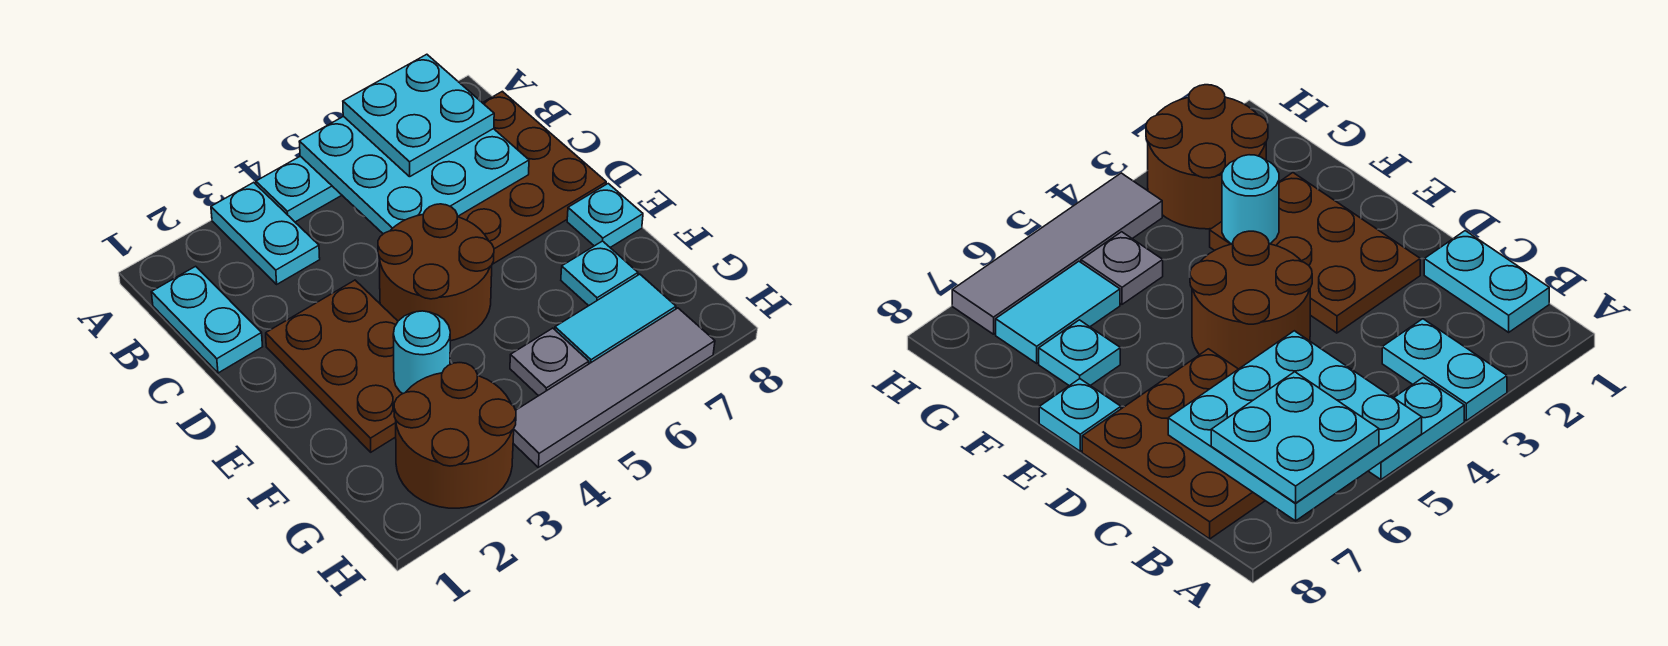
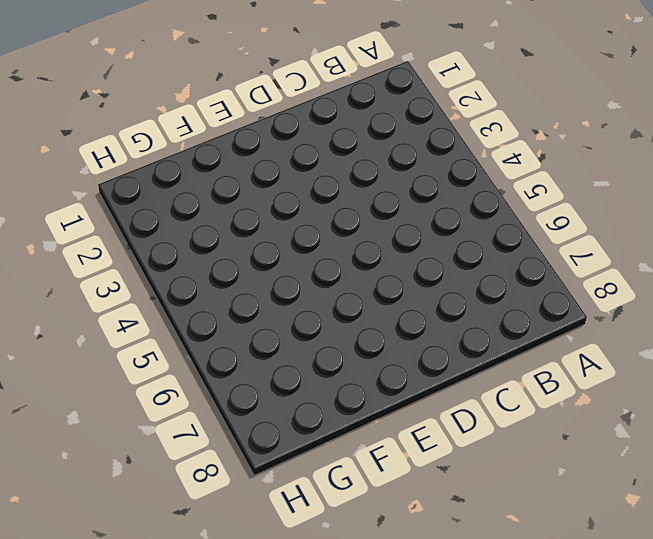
none -> cyan 1x2 plate [211,182,320,284]
none -> cyan 1x2 plate [256,156,342,222]
none -> cyan 1x2 plate [151,266,263,373]

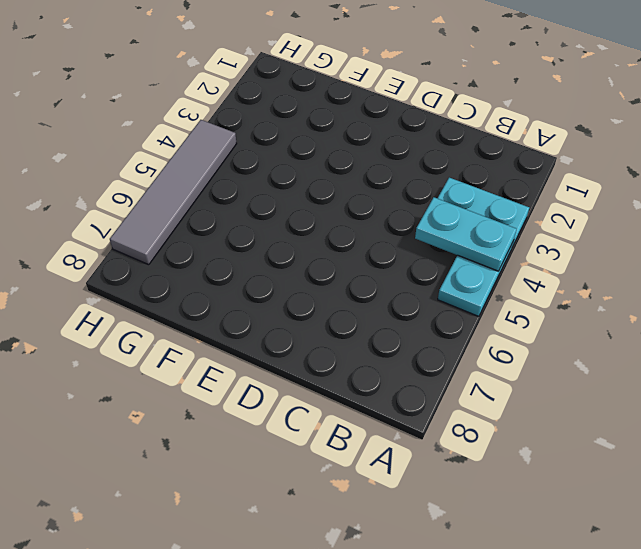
cyan 1x2 plate [415,197,517,271] -> cyan 1x2 plate moved to [151,266,263,373]
none -> brown 3x3 plate [458,91,606,264]
none -> brown 2x3 plate [266,280,402,452]
none -> brown 2x2 round brick [378,204,494,341]

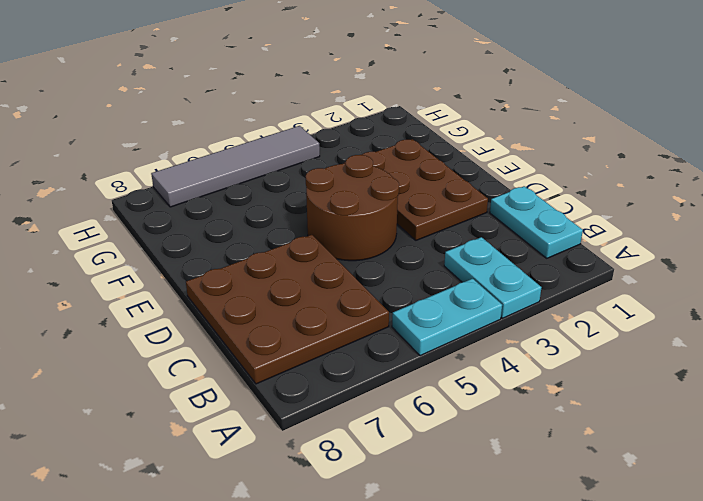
none -> cyan 1x1 plate [567,184,643,247]
none -> cyan 1x1 plate [561,241,638,306]
none -> brown 2x2 round brick [394,363,516,508]

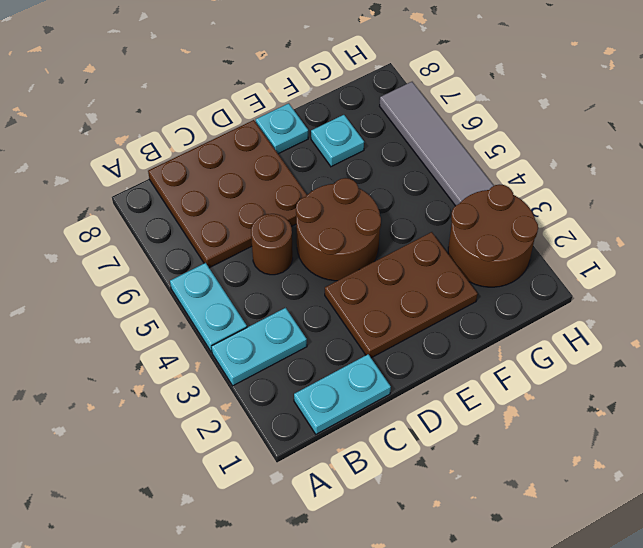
brown 1x1 round brick [251,214,293,275] -> none
none -> grey 1x1 plate [510,328,589,396]
none -> cyan 1x2 tile [555,274,676,364]
none -> cyan 3x3 plate [299,116,529,234]

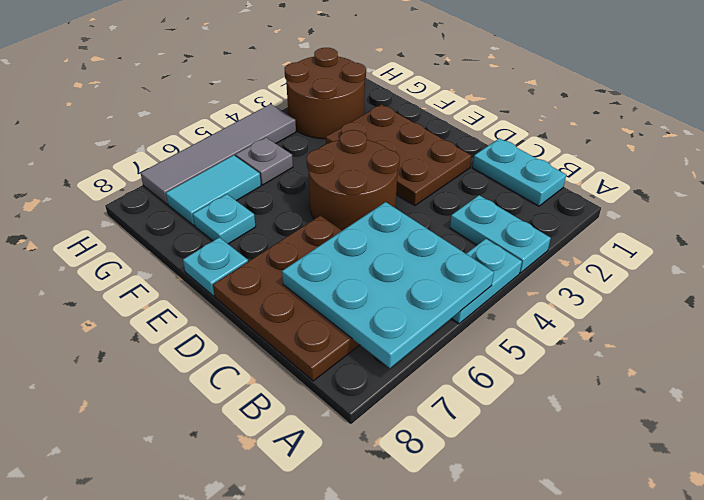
none -> cyan 1x1 round brick [393,311,450,394]
none -> cyan 2x2 plate [343,54,494,177]

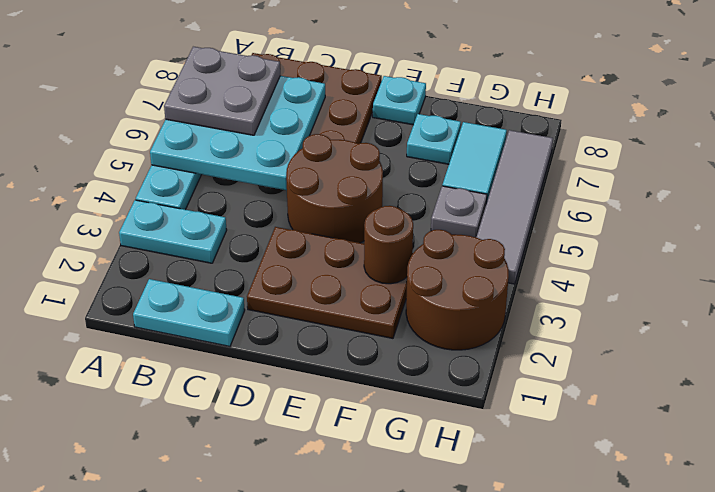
grey 2x2 plate [164,47,280,135] -> cyan 2x2 plate [343,54,494,177]
brown 1x1 round brick [364,206,413,284] -> cyan 1x1 round brick [393,311,450,394]

